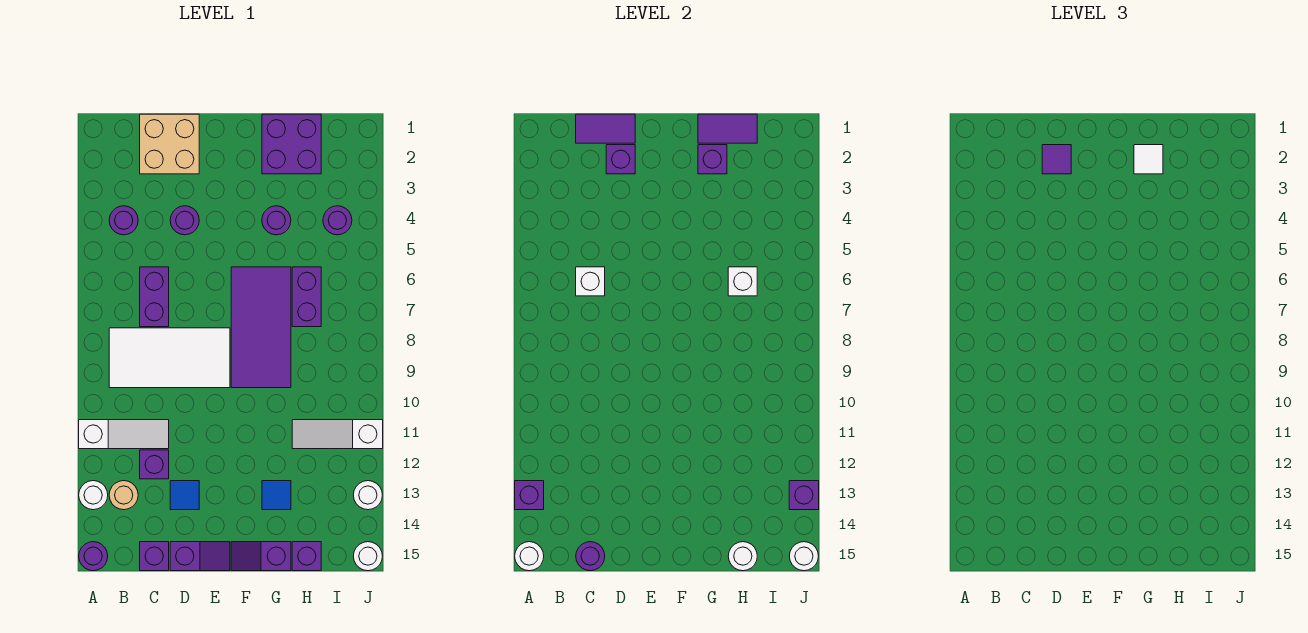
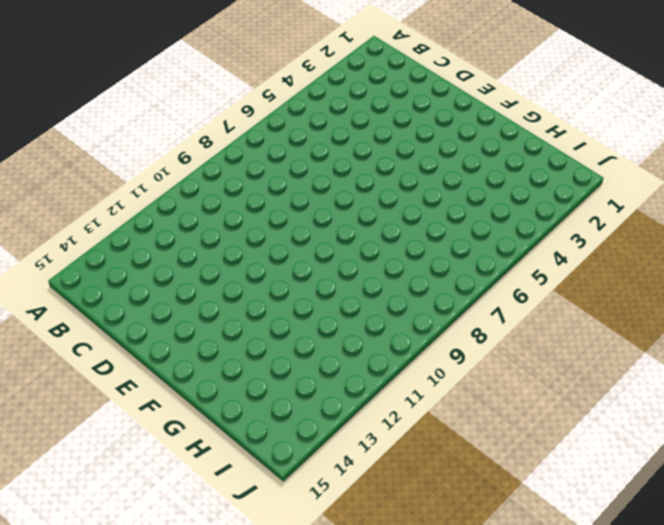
none -> white 1x3 slope [79,420,169,449]
none -> white 1x1 round brick [79,481,108,510]
none -> purple 1x1 round brick [79,542,108,571]
none -> purple 1x1 round brick [109,206,138,235]

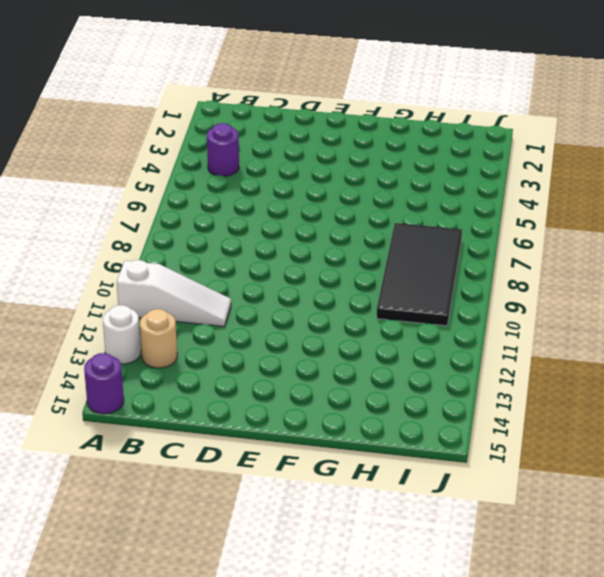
black 2x4 tile [377,223,462,326] -> purple 1x2 brick [292,267,321,327]
none -> white 2x4 tile [109,328,230,388]
none -> tan 2x2 brick [140,114,199,174]
none -> purple 1x2 brick [140,267,169,327]
none -> purple 1x1 brick [140,450,169,479]

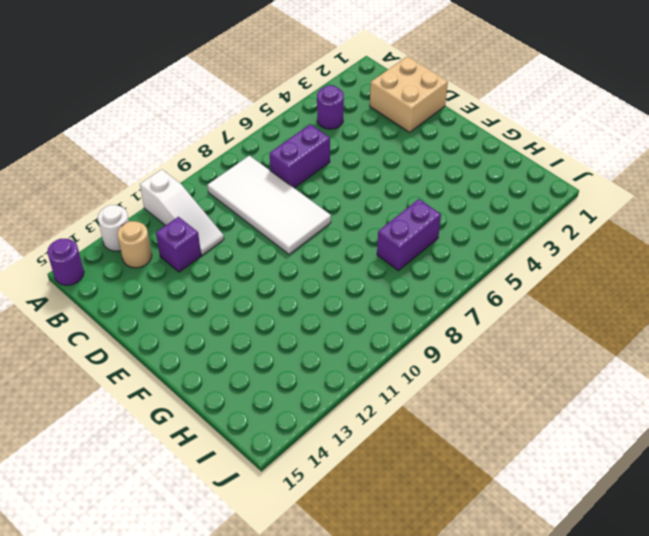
none -> purple 1x1 brick [140,542,169,571]
none -> purple 1x1 round brick [170,206,199,235]
none -> blue 1x1 tile [170,481,199,510]
none -> purple 1x2 slope [170,542,230,571]

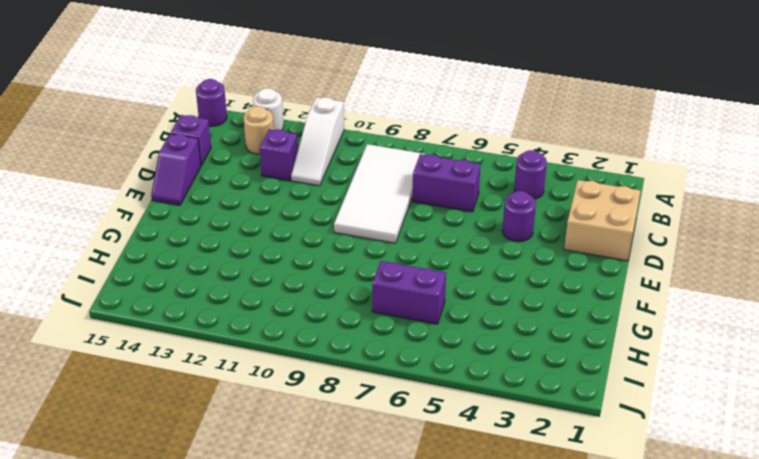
none -> blue 1x1 tile [170,481,199,510]
none -> purple 2x4 tile [231,267,291,388]
none -> purple 1x2 slope [231,542,291,571]
none -> purple 2x2 brick [262,114,321,174]

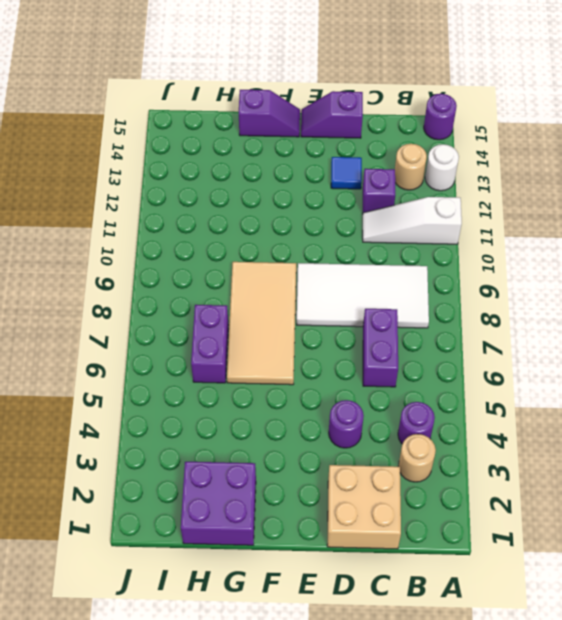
tan 1x1 round brick [398,434,436,482] -> none
tan 2x4 tile [227,262,296,385] -> purple 2x4 tile [231,267,291,388]
none -> purple 1x1 brick [140,542,169,571]
none -> purple 1x1 round brick [262,206,291,235]
none -> blue 1x1 tile [262,481,291,510]
none -> white 1x3 slope [292,420,383,449]

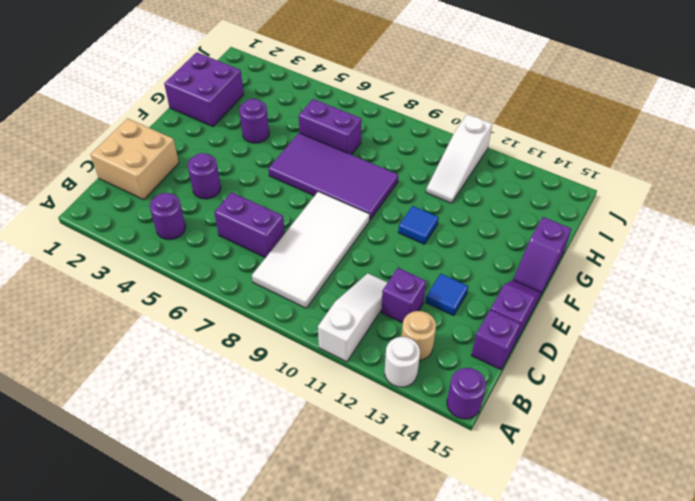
blue 1x1 tile [398,206,439,244] -> blue 1x1 tile moved to [262,481,291,510]
none -> purple 1x1 brick [292,542,321,571]
none -> purple 1x1 round brick [323,206,352,235]
none -> white 1x1 round brick [354,481,382,510]
none -> white 1x1 round brick [353,542,382,571]

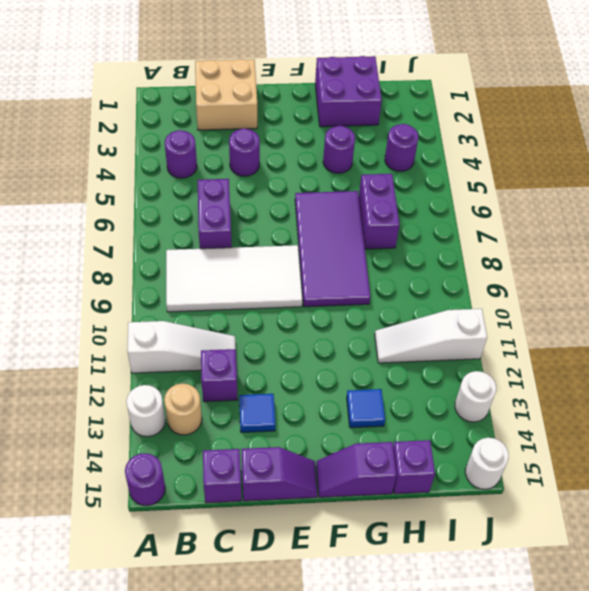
none -> purple 1x1 brick [515,481,544,510]
none -> white 1x1 round brick [515,542,544,571]
none -> purple 1x2 tile [576,114,635,143]
none -> white 1x1 brick [576,267,605,296]

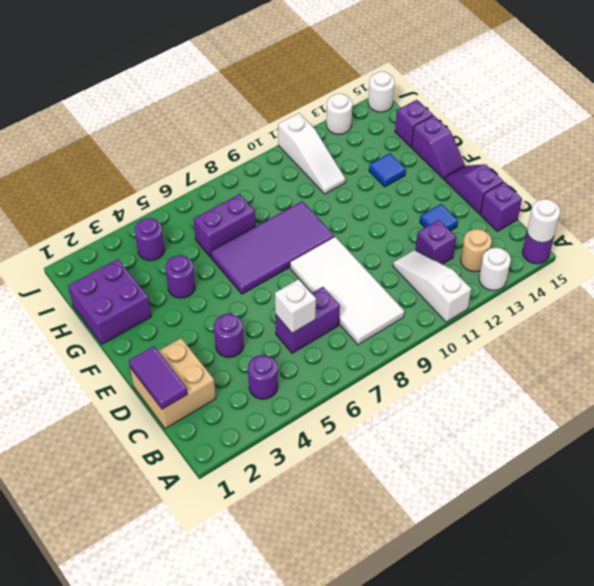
none -> purple 1x1 brick [515,481,544,510]
none -> purple 1x1 round brick [576,542,605,571]
none -> purple 1x1 brick [606,145,635,174]
none -> purple 1x2 tile [698,114,757,143]

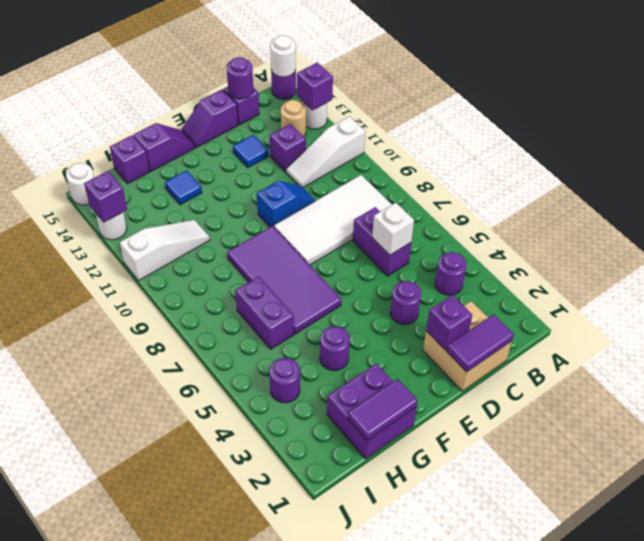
blue 1x2 slope [257,181,316,227] -> none
none -> purple 1x1 brick [698,145,727,174]
none -> white 1x1 brick [728,267,757,296]
none -> white 1x1 round brick [728,542,757,571]
none -> white 1x1 round brick [789,542,818,571]

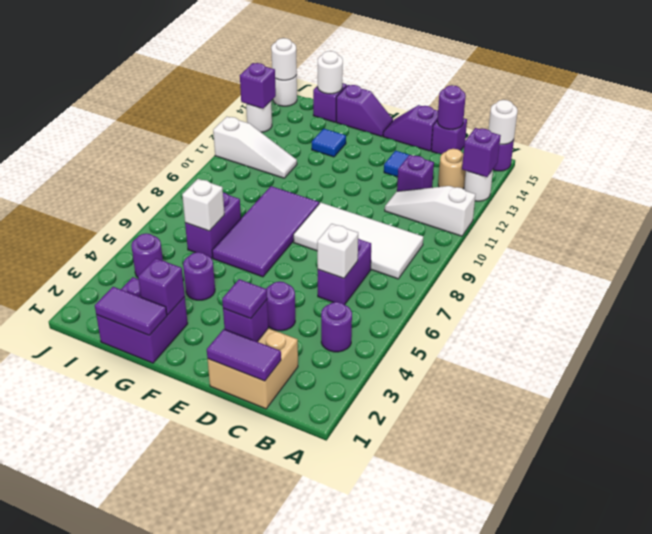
none -> white 1x1 tile [1134,145,1163,174]

